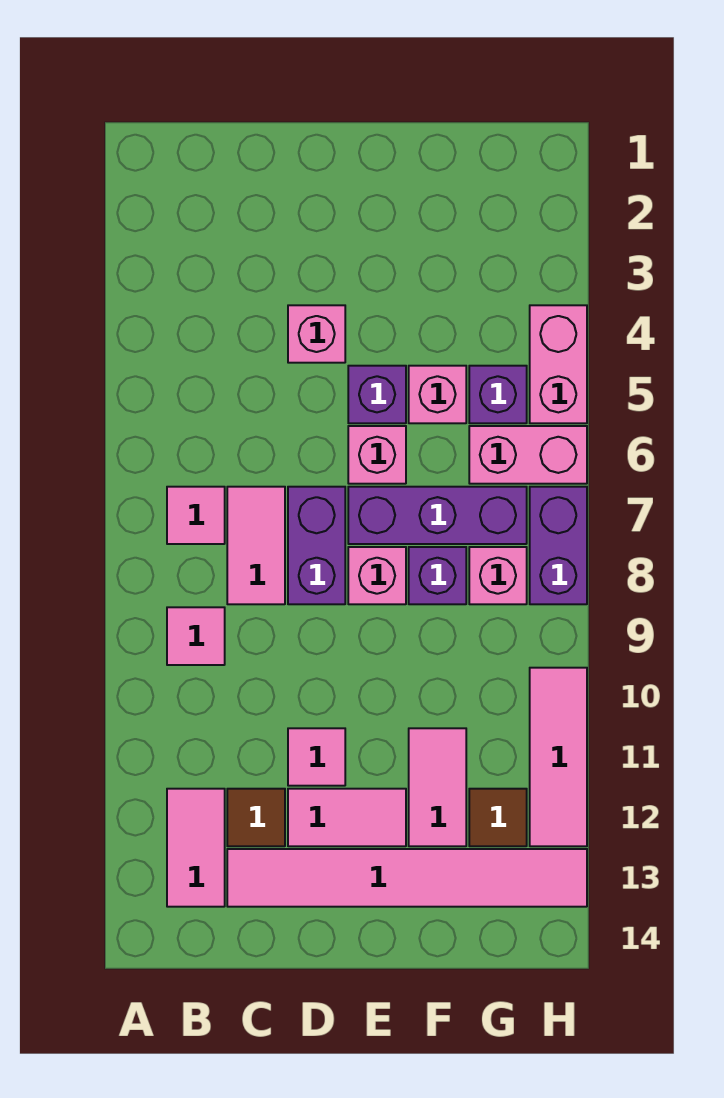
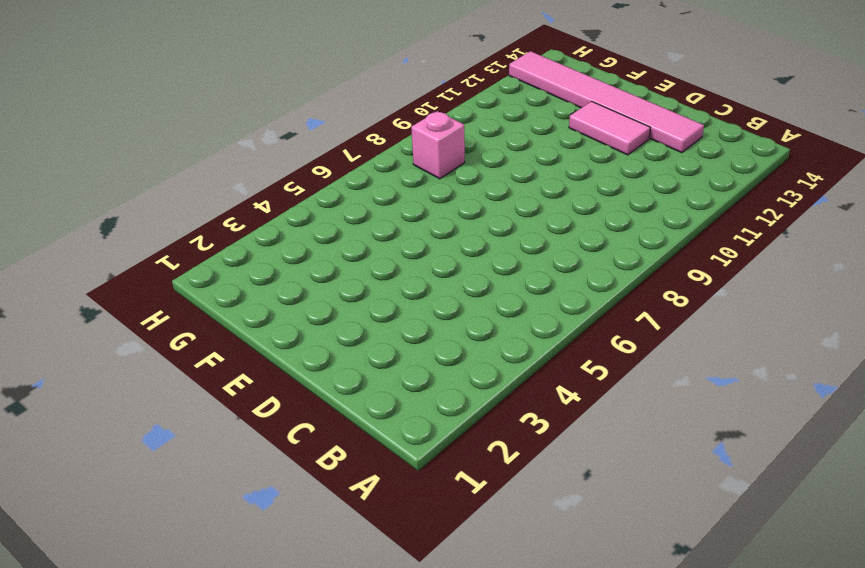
none -> pink 1x1 tile [167,487,225,544]
none -> pink 1x1 tile [167,607,225,665]
none -> pink 1x2 tile [167,789,225,907]

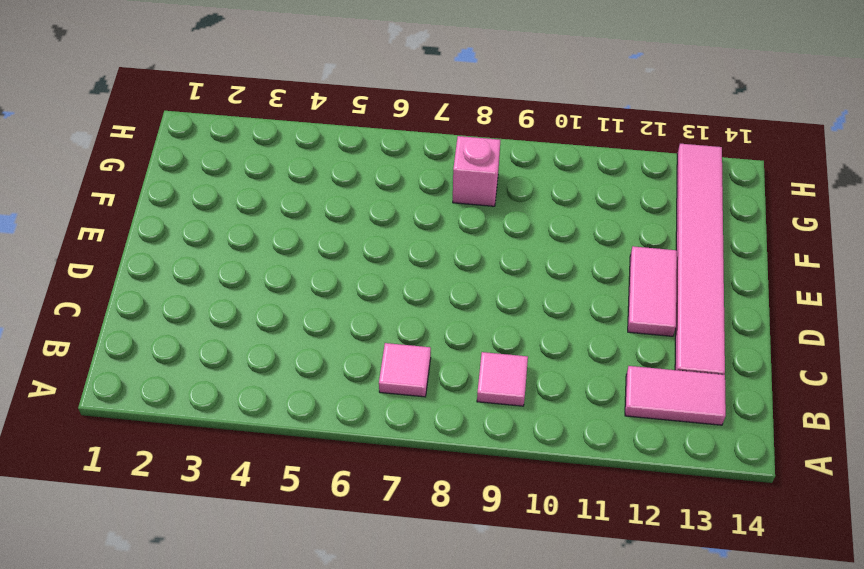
none -> pink 1x2 tile [227,487,285,604]
none -> brown 1x1 tile [227,789,285,846]
none -> pink 1x1 brick [288,305,345,363]

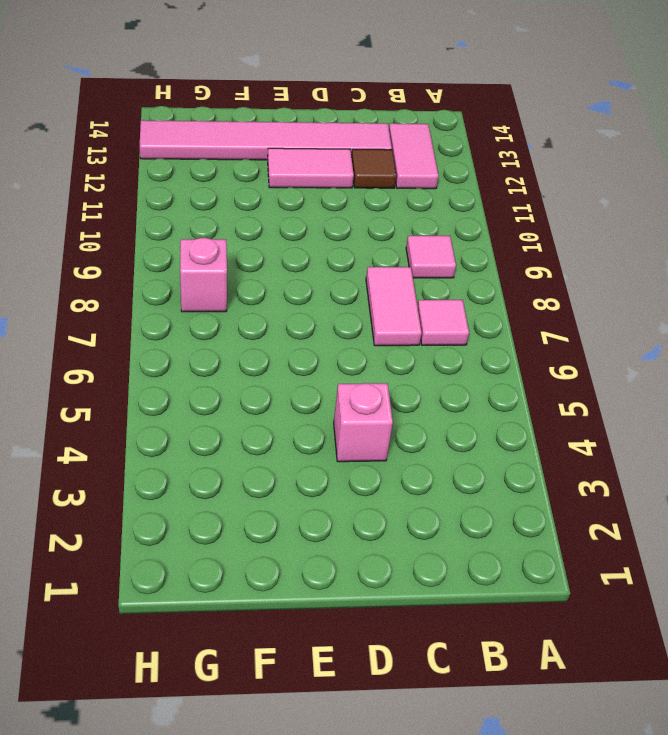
none -> purple 1x2 brick [288,487,345,604]
none -> pink 1x1 tile [288,728,345,786]
none -> purple 1x1 brick [348,366,406,423]

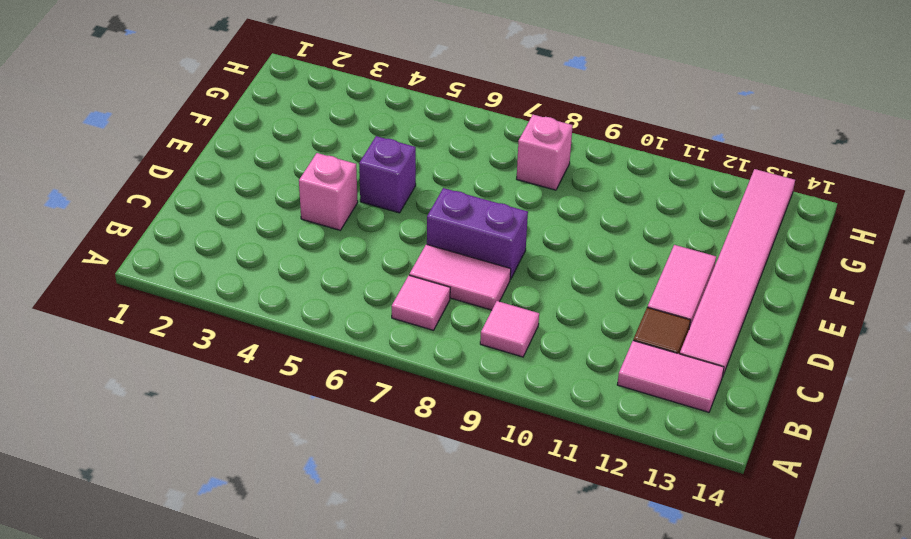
none -> pink 1x1 tile [288,728,345,786]
none -> pink 1x1 brick [348,426,406,484]
none -> purple 1x3 brick [348,487,527,544]

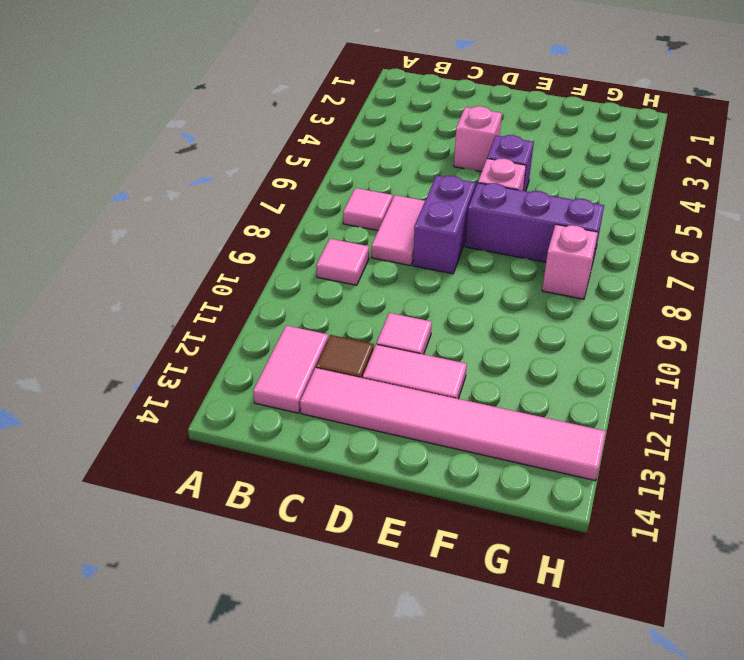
none -> pink 1x1 brick [348,547,406,604]
none -> pink 1x1 brick [409,366,466,423]
none -> purple 1x1 brick [409,547,466,604]

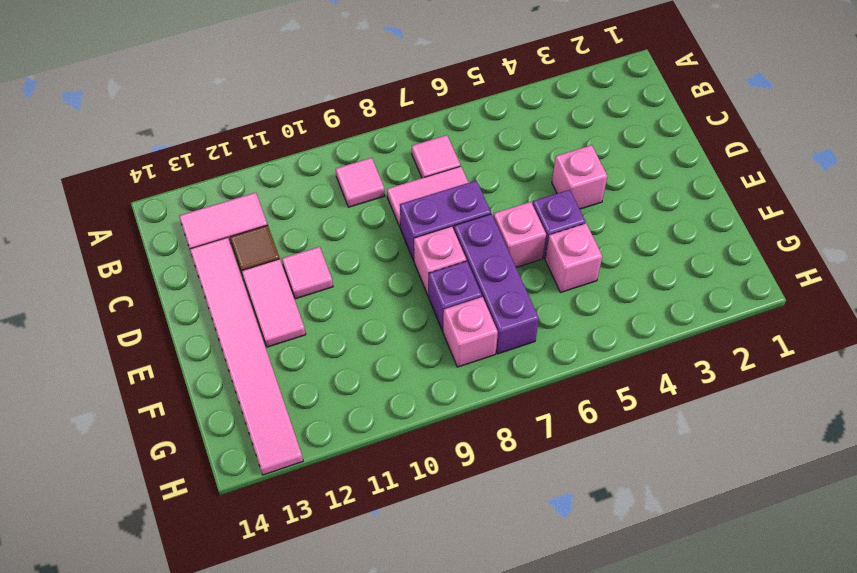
none -> pink 1x2 tile [409,728,466,846]
none -> purple 1x1 brick [469,366,527,423]
none -> pink 1x2 brick [469,426,587,484]

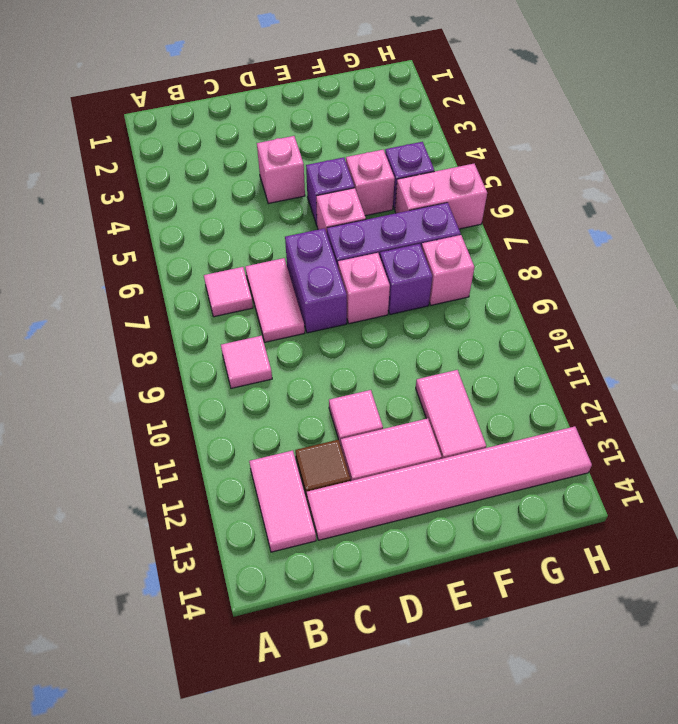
none -> brown 1x1 tile [469,789,527,846]
none -> pink 1x2 brick [530,305,587,423]
none -> purple 1x2 brick [530,487,587,604]

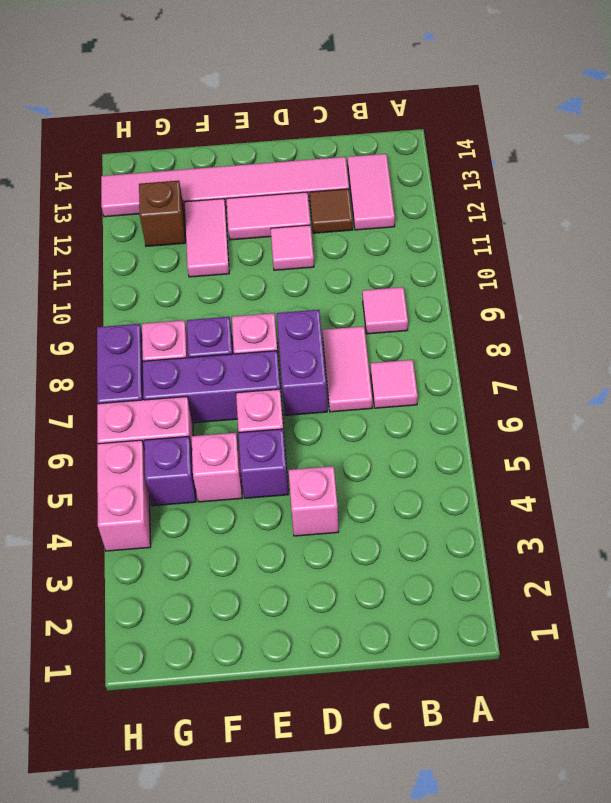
brown 1x1 brick [139,181,186,246] -> brown 1x1 tile [469,789,527,846]
none -> pink 1x3 tile [530,668,587,846]

